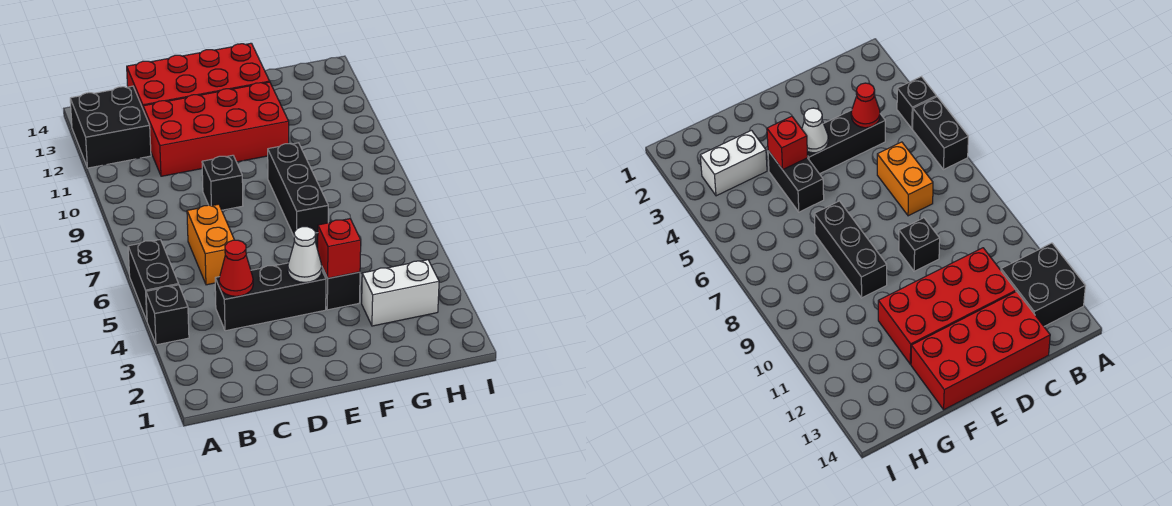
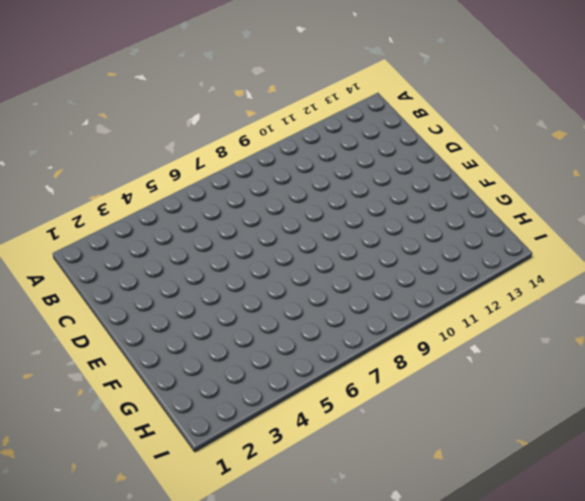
none -> black 1x1 brick [146,285,189,345]
none -> black 1x2 brick [128,240,179,320]
none -> black 2x2 brick [70,86,151,168]

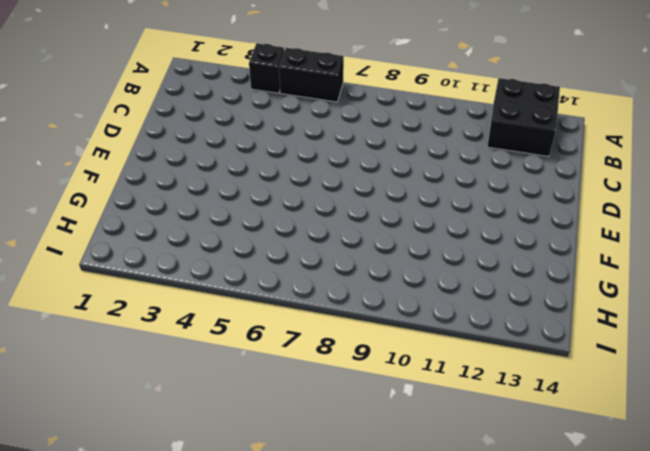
none -> black 1x3 brick [215,263,326,331]
none -> orange 1x2 brick [187,204,234,285]
none -> red 2x4 brick [143,82,289,176]

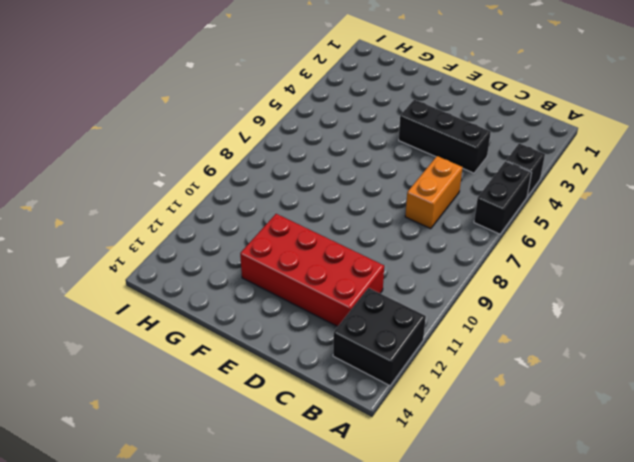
none -> red 2x4 brick [127,43,270,108]
none -> black 1x1 brick [202,155,243,210]
none -> black 1x2 brick [315,233,360,310]

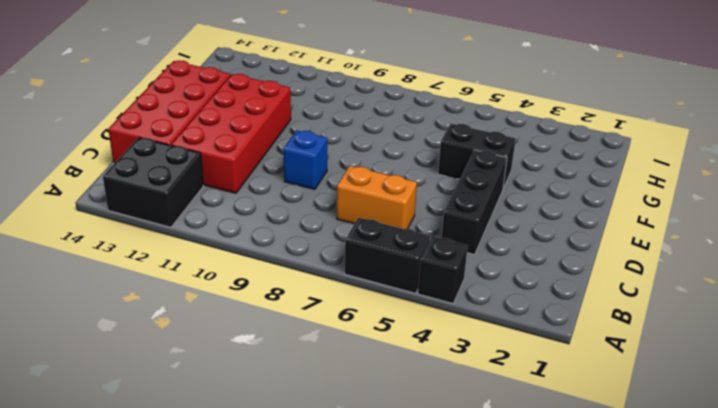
blue 1x1 brick [283,130,328,189] -> black 1x1 brick [202,155,243,210]
none -> black 1x3 brick [268,143,328,236]
none -> white 1x2 brick [362,260,439,326]
none -> red 1x1 cone [219,240,253,296]

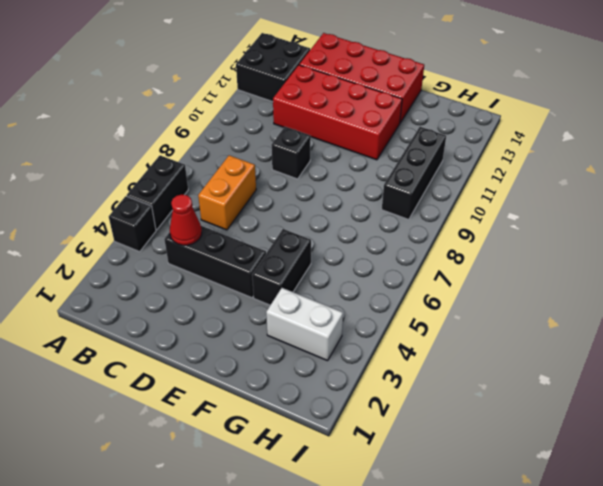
black 1x3 brick [382,127,446,220] -> black 1x3 brick moved to [268,143,328,236]
none -> white 1x1 cone [288,227,322,282]
none -> red 1x1 brick [318,219,361,278]

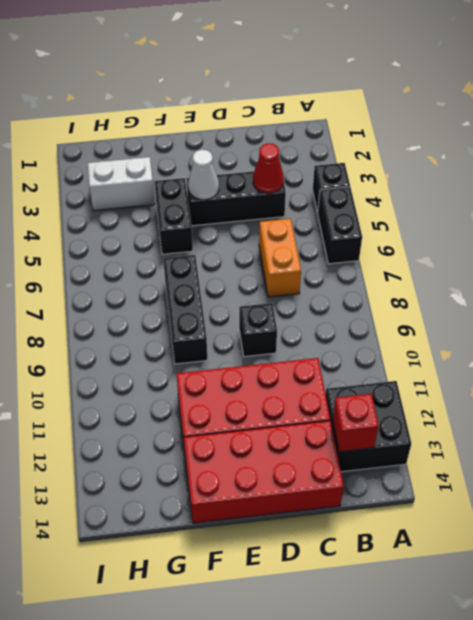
red 1x1 brick [333,394,379,452] -> red 1x1 brick moved to [318,219,361,278]

